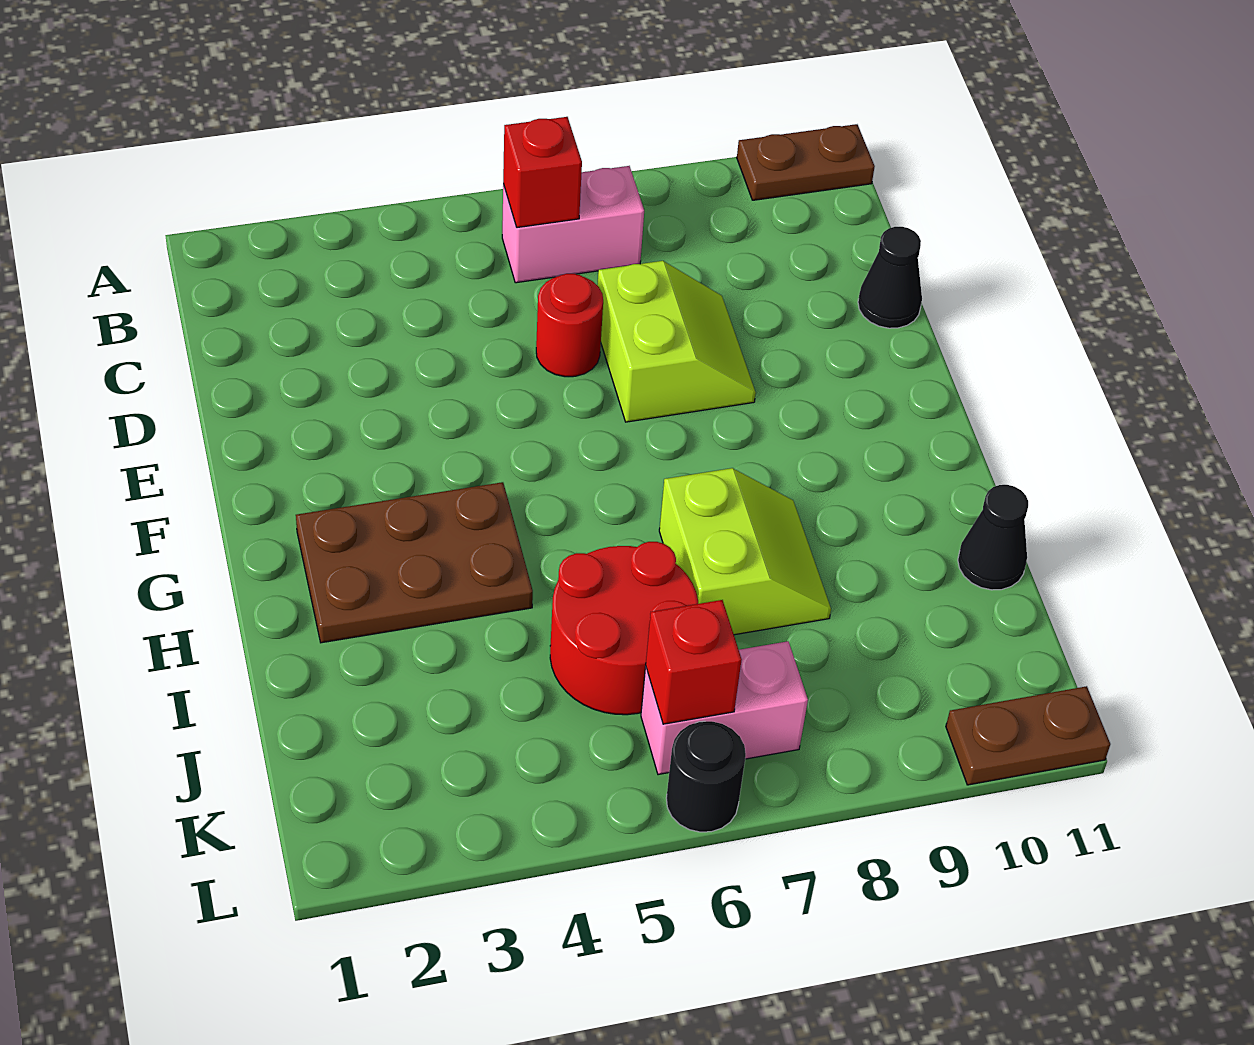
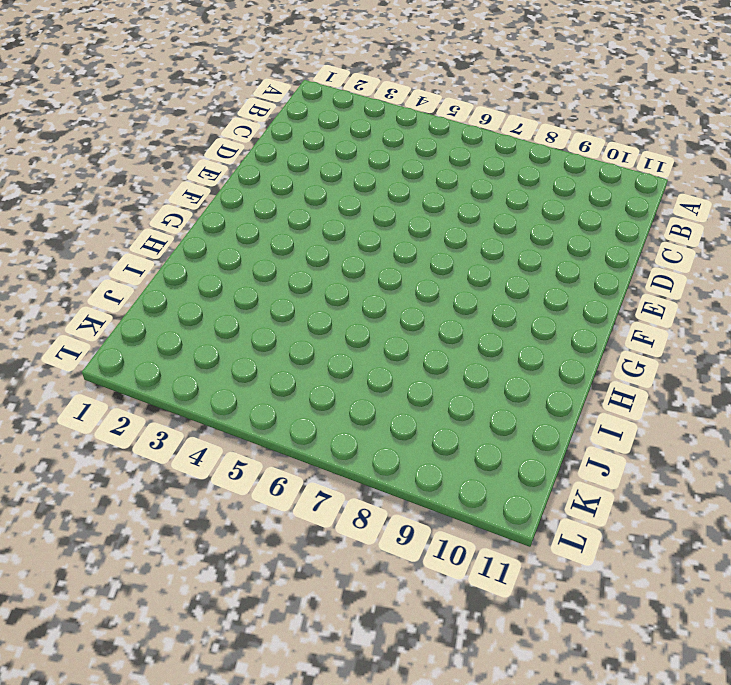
none -> brown 1x2 plate [737,124,875,200]
none -> pink 1x2 brick [502,166,644,283]
none -> red 1x1 round brick [536,274,603,377]

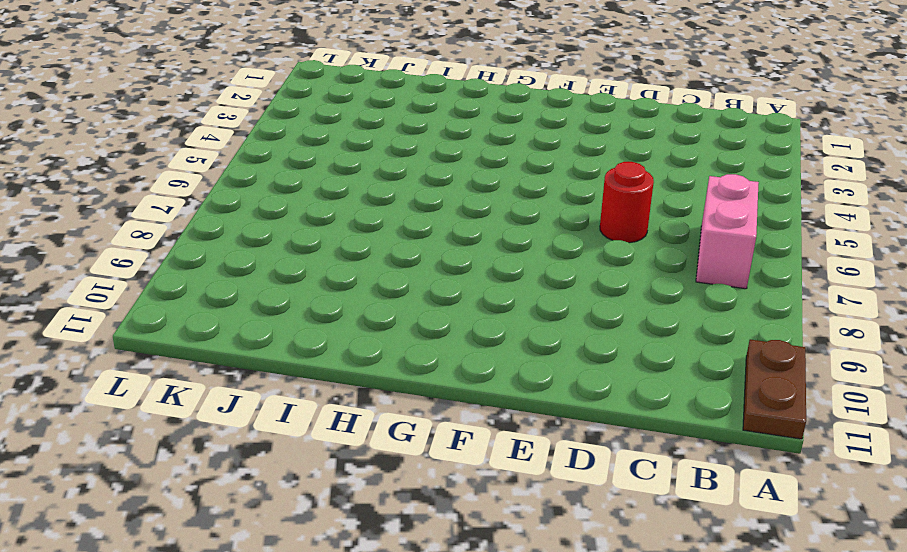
none -> lime 2x2 slope [597,261,756,422]
none -> black 1x1 cone [858,227,922,328]
none -> brown 2x3 plate [296,482,533,643]

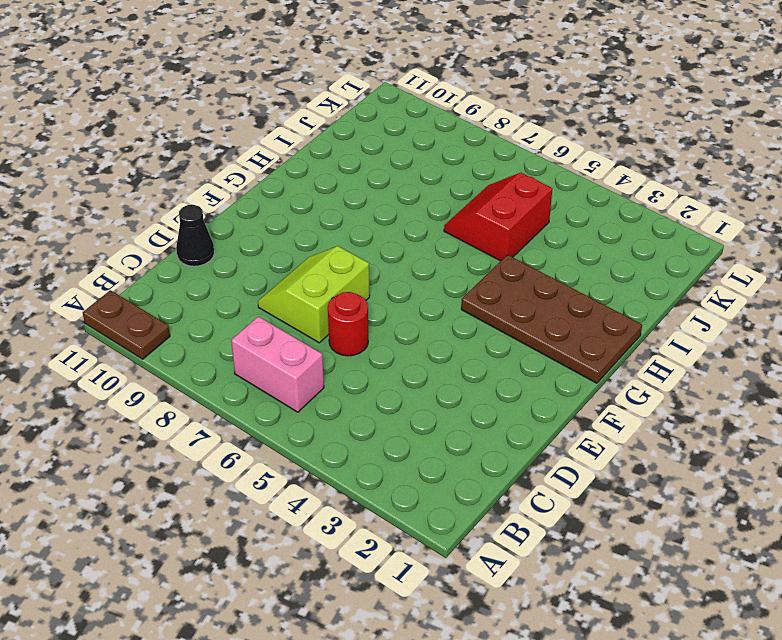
brown 2x4 plate [461,255,642,383] -> brown 2x3 plate [296,482,533,643]
red 2x2 slope [444,173,552,261] -> red 2x2 round brick [550,542,698,715]
none -> lime 2x2 slope [659,468,831,635]
none -> black 1x1 cone [958,485,1028,590]
none -> pink 1x2 brick [641,641,808,775]

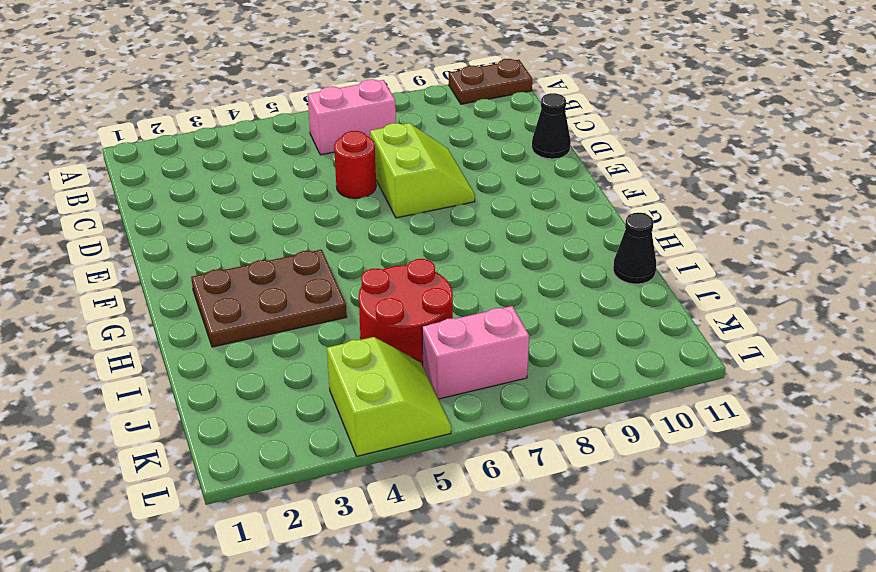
lime 2x2 slope [327,337,451,456] -> lime 2x2 slope moved to [659,468,831,635]
none -> black 1x1 round brick [666,721,746,832]
none -> brown 1x2 plate [946,686,1110,785]
none -> red 1x1 brick [503,117,582,228]

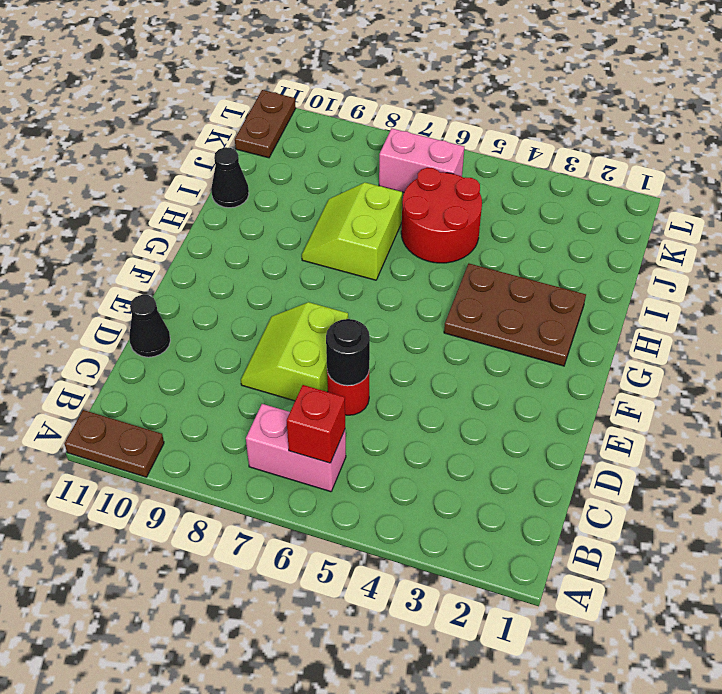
black 1x1 round brick [326,319,370,386] -> black 1x1 round brick moved to [666,721,746,832]
brown 1x2 plate [235,90,296,158] -> brown 1x2 plate turned to [946,686,1110,785]
none -> red 1x1 brick [646,600,742,724]

